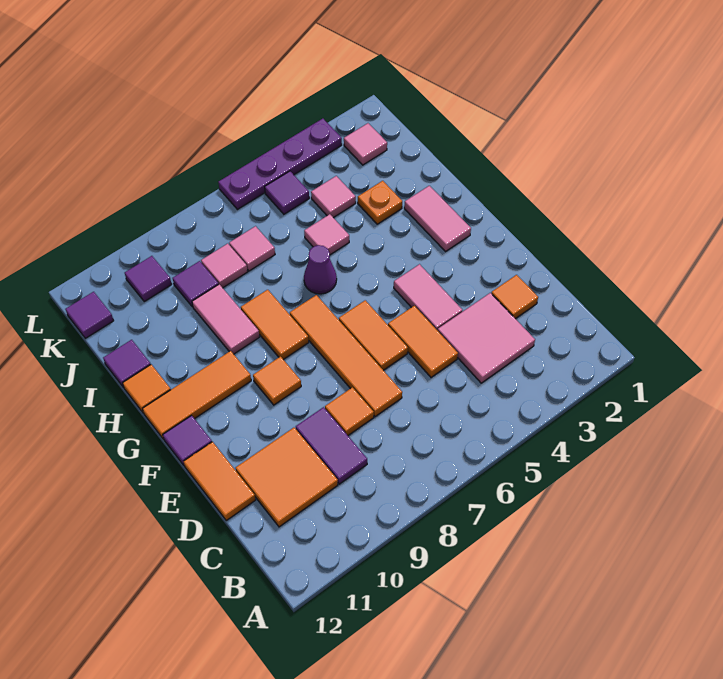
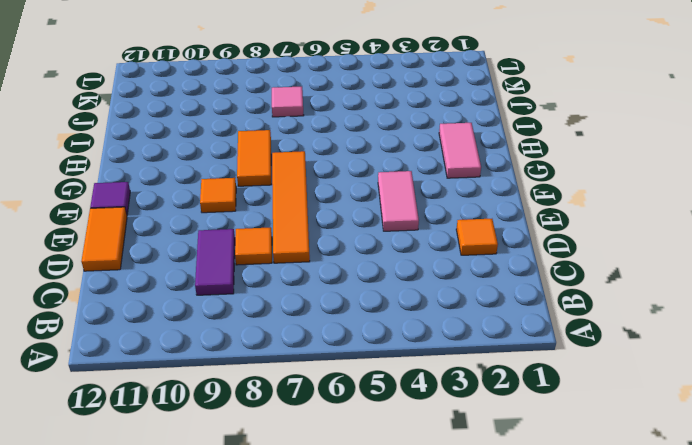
none -> pink 2x2 tile [438,293,535,383]
none -> orange 2x2 tile [236,428,338,527]
none -> orange 1x2 tile [388,306,458,377]
none -> orange 1x2 tile [339,300,408,370]

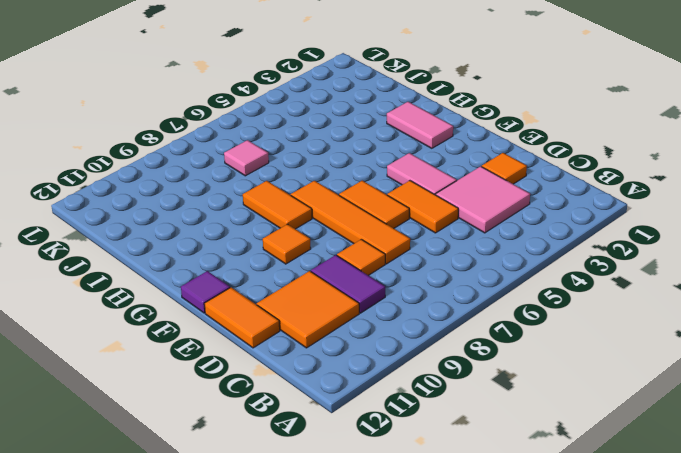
none -> orange 1x3 tile [142,351,251,439]
none -> purple 1x1 cone [304,245,337,294]
none -> pink 1x2 tile [192,284,259,354]
none -> orange 1x1 tile [123,365,171,413]

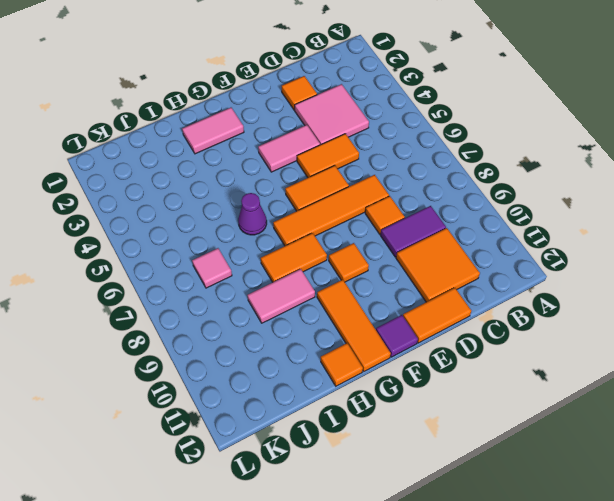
none -> orange 1x1 plate [358,181,402,224]
none -> pink 1x1 tile [304,214,349,255]
none -> purple 1x1 tile [103,340,151,388]
none -> pink 1x1 tile [311,176,356,218]

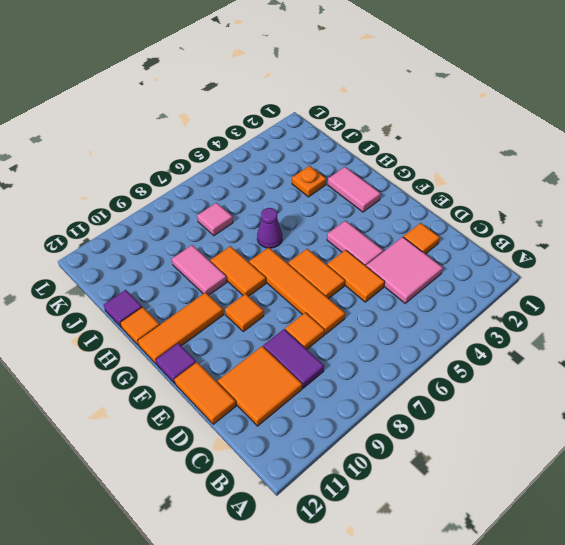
none -> pink 1x1 tile [304,214,349,255]
none -> pink 1x1 tile [311,176,356,218]
none -> pink 1x1 tile [201,244,247,288]
none -> purple 1x1 tile [173,261,219,307]

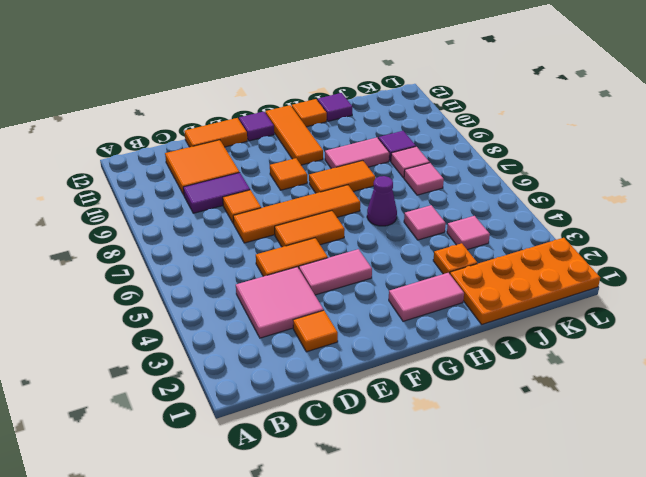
orange 2x4 plate [450,238,600,324] -> pink 1x1 tile [344,123,387,165]
none -> purple 1x1 tile [265,171,309,214]
none -> purple 1x1 tile [125,256,172,301]
none -> purple 1x1 tile [66,292,114,338]
none -> purple 1x4 plate [218,119,342,209]

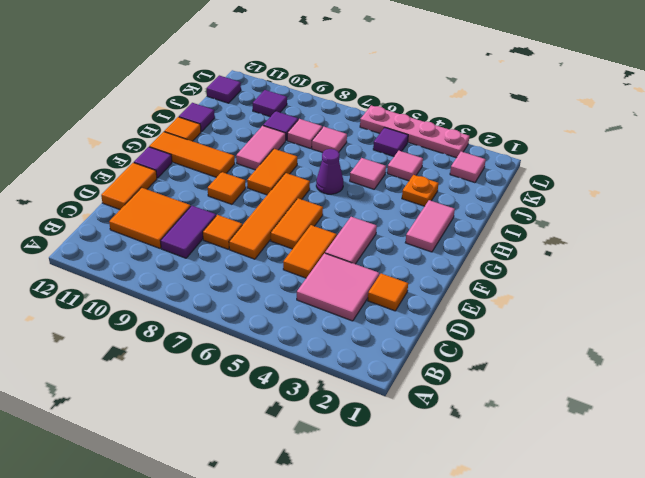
pink 1x4 plate [360,105,469,158] -> purple 1x4 plate [218,119,342,209]

